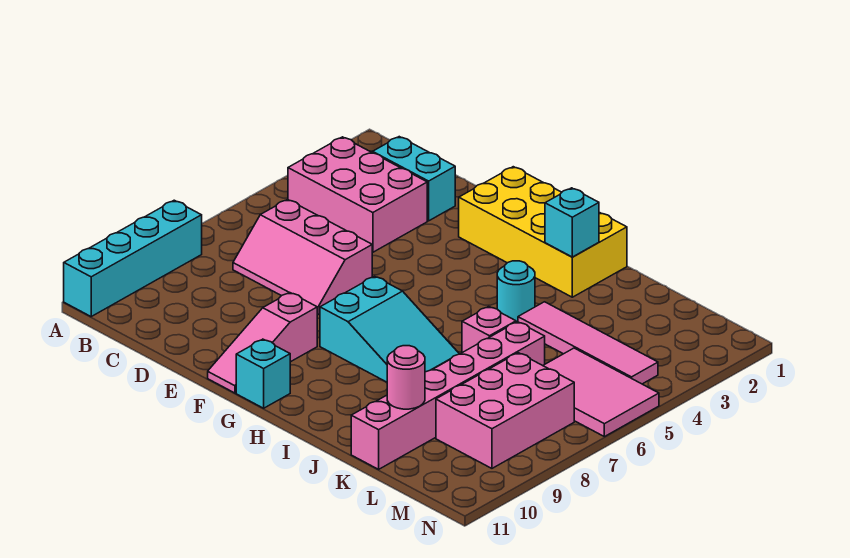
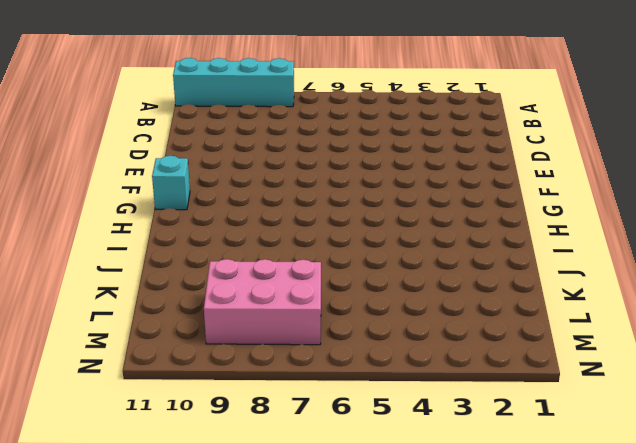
none -> pink 2x3 brick [288,137,427,252]
none -> cyan 1x2 brick [373,137,455,221]
none -> pink 2x3 slope [233,200,372,315]

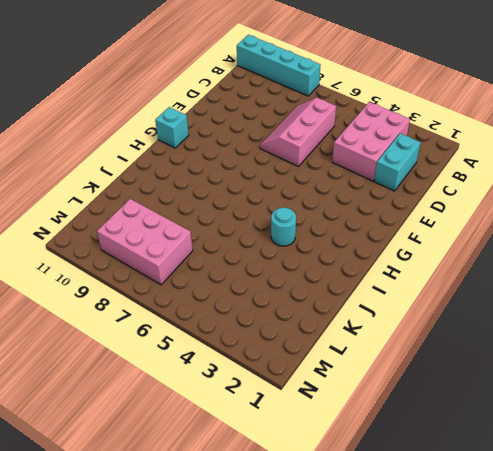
none -> yellow 2x4 brick [459,167,627,297]
none -> pink 1x3 slope [208,293,317,393]
none -> cyan 2x3 slope [320,276,459,382]

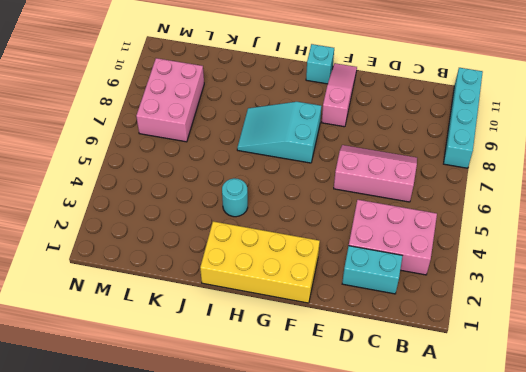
none -> pink 1x4 tile [518,302,658,384]
none -> pink 1x1 brick [462,306,516,353]
none -> pink 1x6 brick [351,322,545,469]

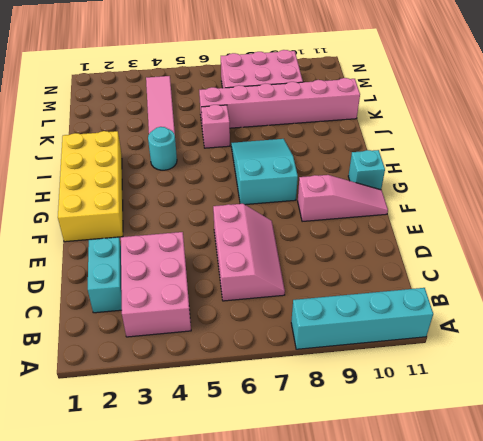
none -> pink 2x3 tile [543,348,659,437]
none -> cyan 1x1 brick [545,188,599,257]
none -> pink 1x1 round brick [387,346,425,409]

